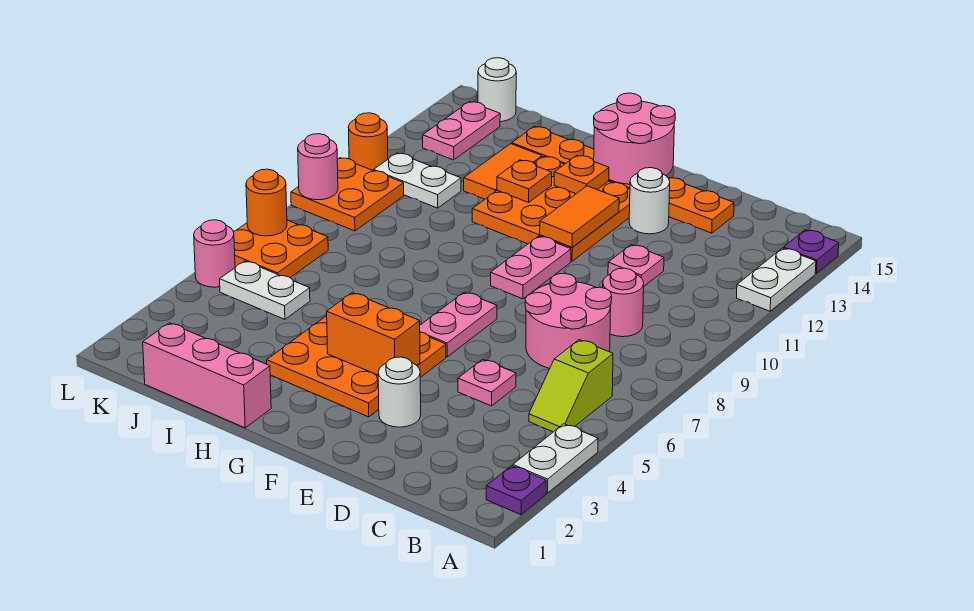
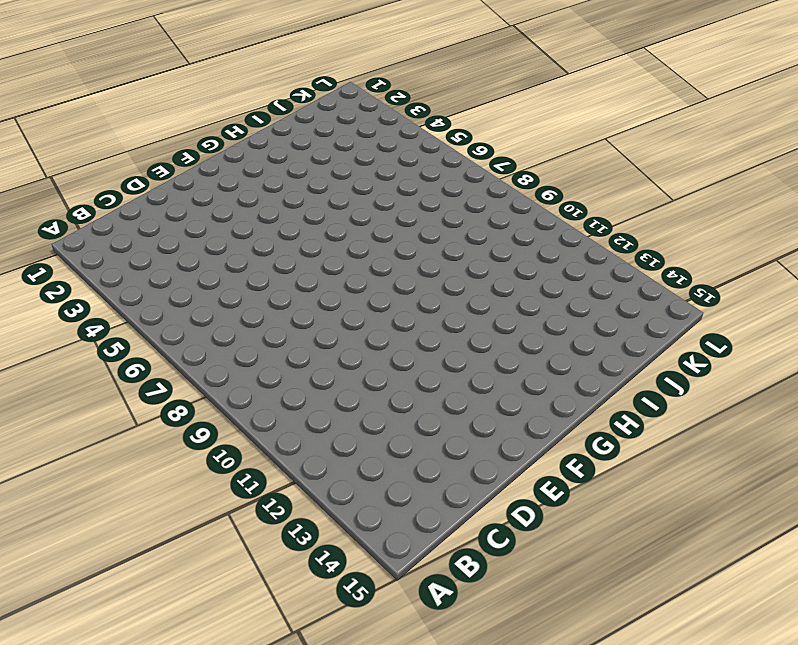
none -> purple 1x1 plate [486,466,546,515]
none -> white 1x2 plate [513,424,598,493]
none -> white 1x2 plate [737,248,816,311]
none -> purple 1x1 plate [783,230,839,273]

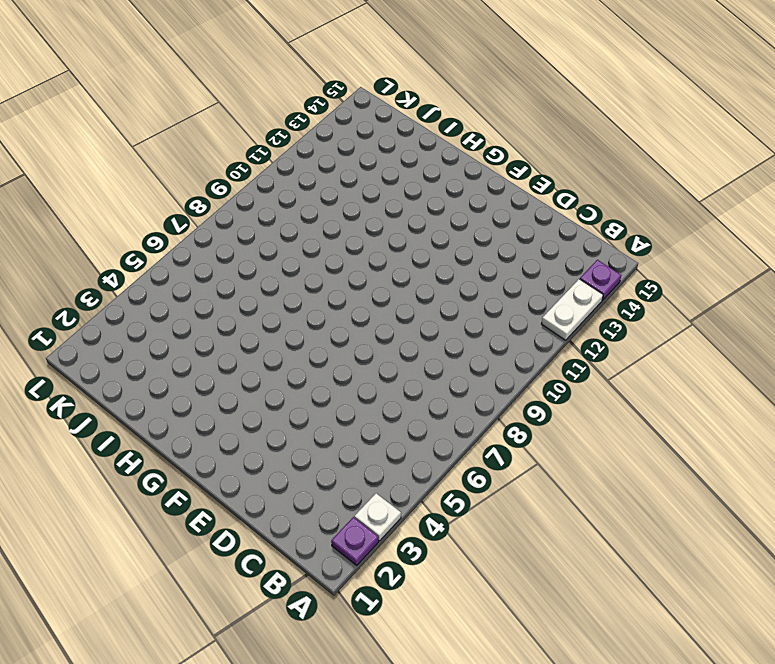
white 1x1 plate [354,493,401,541] -> white 1x2 plate [513,424,598,493]
none -> lime 1x2 slope [529,340,613,432]
none -> pink 2x2 round brick [525,273,612,369]
none -> pink 1x1 round brick [603,268,644,337]
none -> pink 1x1 plate [458,359,516,406]

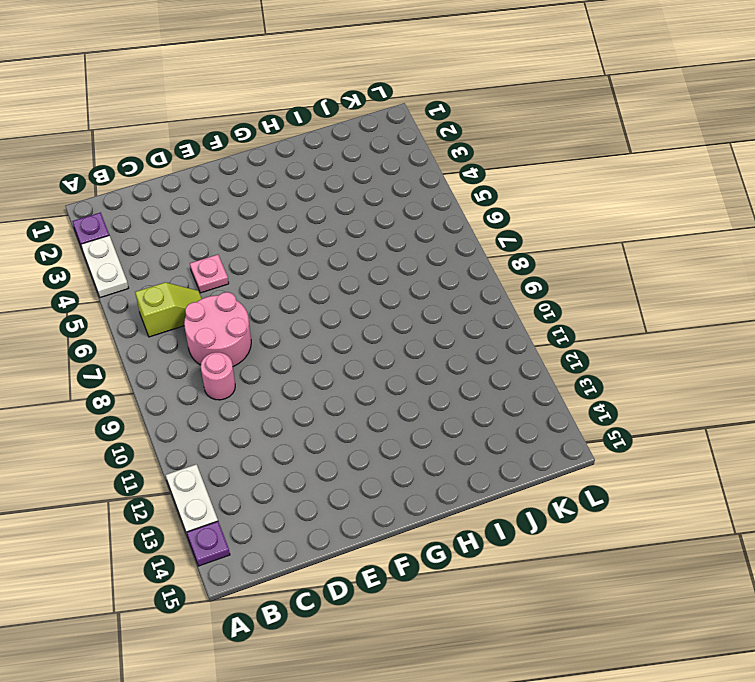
lime 1x2 slope [135,282,202,337] -> lime 1x2 slope turned to [529,340,613,432]
none -> pink 1x1 plate [608,245,664,286]
none -> orange 1x6 plate [512,127,734,233]
none -> white 1x1 round brick [378,357,421,427]
none -> white 1x1 round brick [629,168,670,234]

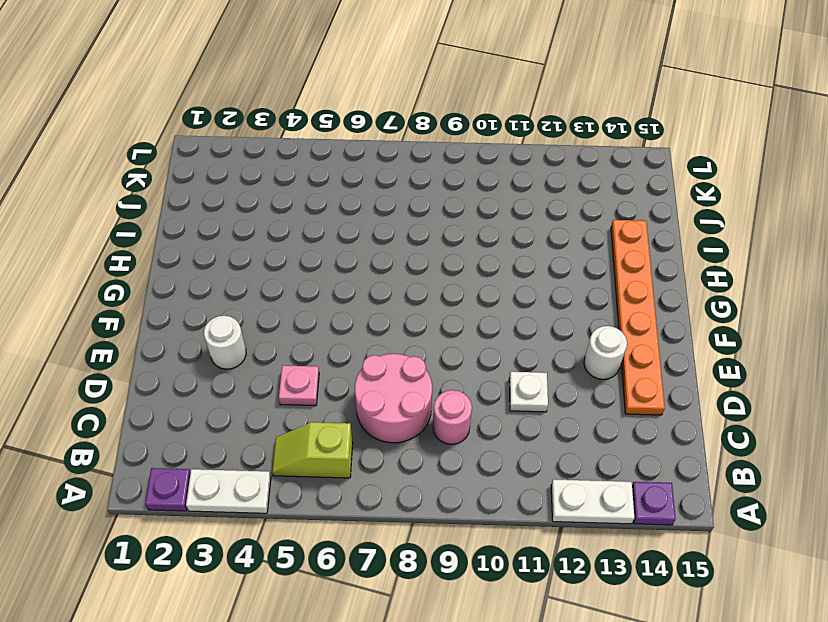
white 1x1 plate [509,372,548,412] -> pink 1x1 plate [608,245,664,286]
none -> orange 3x3 plate [267,316,446,417]
none -> pink 1x2 plate [420,292,497,357]
none -> pink 1x2 plate [491,236,571,299]
none -> orange 3x3 plate [472,156,630,261]

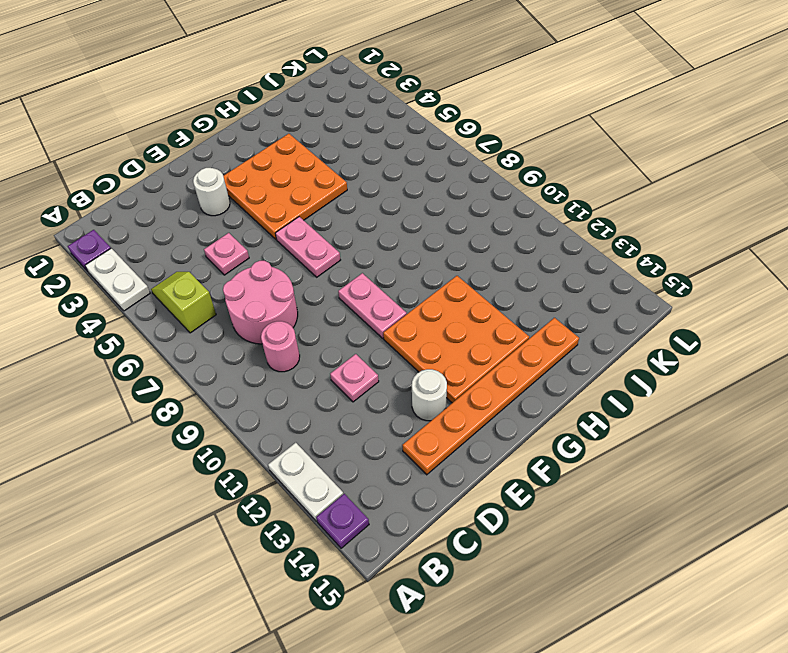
none -> pink 1x3 brick [143,323,271,428]
none -> orange 1x2 tile [464,144,542,199]
none -> white 1x2 plate [220,261,310,319]
none -> white 1x2 plate [374,153,461,208]

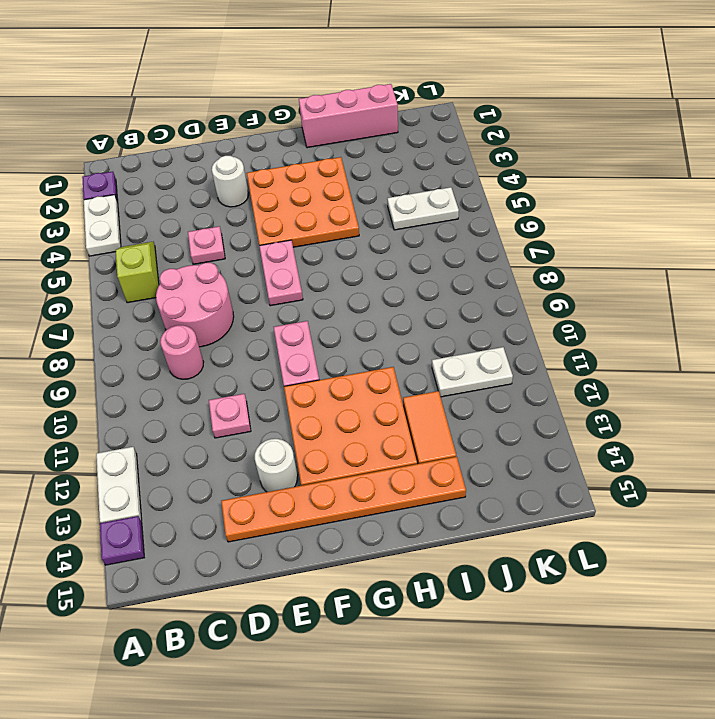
none -> orange 2x2 plate [234,220,328,278]
none -> orange 2x2 plate [291,158,404,231]
none -> pink 1x2 plate [423,102,500,160]
none -> white 1x1 round brick [478,58,516,122]

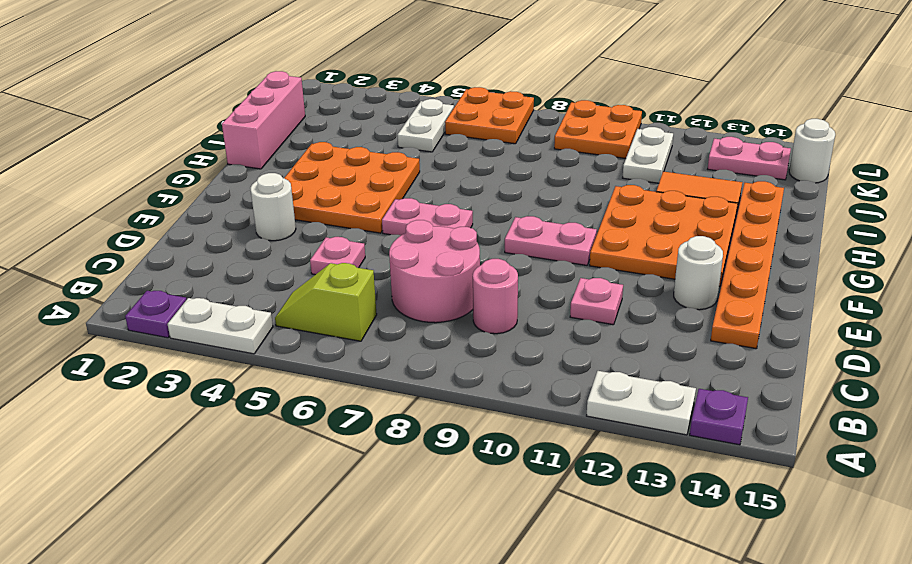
none -> pink 1x1 round brick [194,220,235,287]
none -> orange 1x1 round brick [349,113,388,171]
none -> orange 1x2 brick [327,293,420,375]
none -> orange 1x2 tile [540,186,619,247]

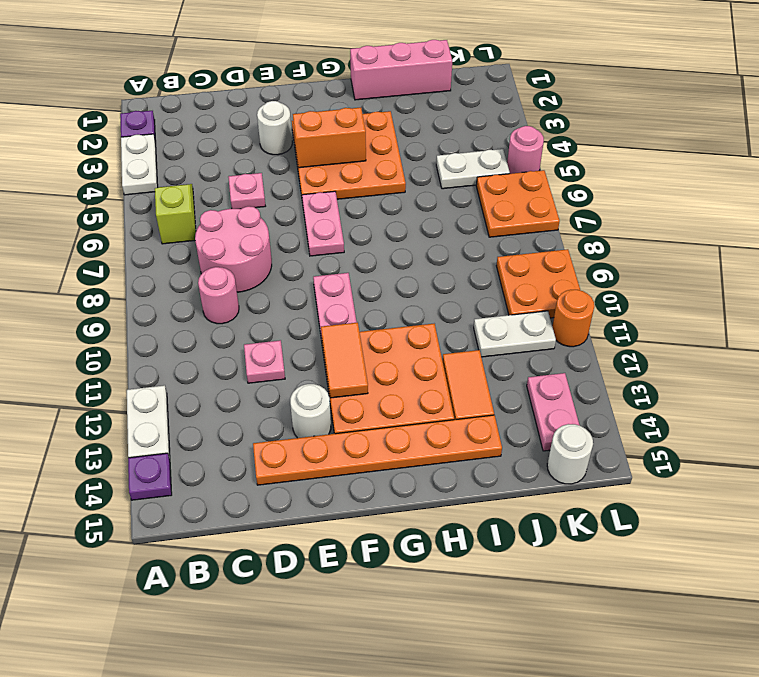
none -> pink 2x2 round brick [594,93,675,184]
none -> orange 1x1 plate [554,155,609,194]
none -> orange 1x1 plate [497,160,552,202]
none -> orange 1x1 round brick [246,169,287,236]

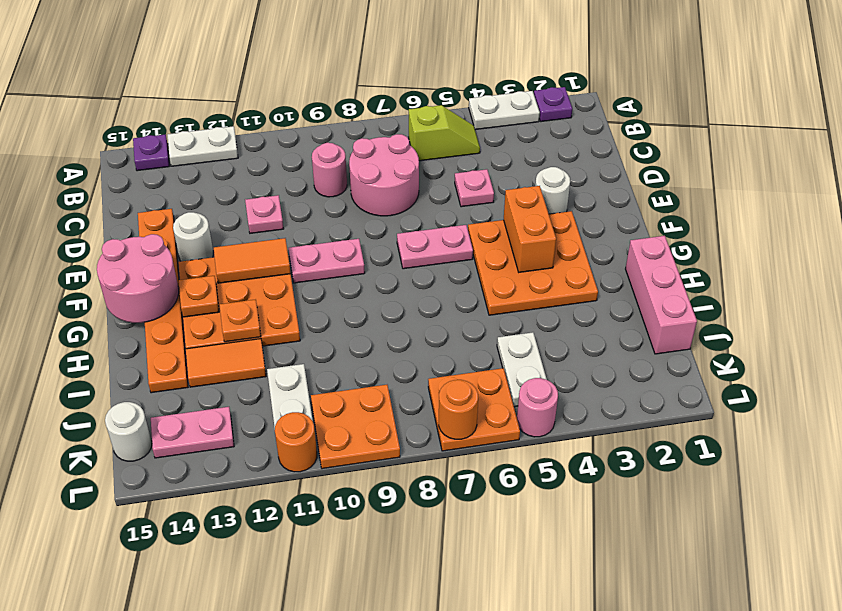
none -> pink 1x1 round brick [298,134,338,200]

